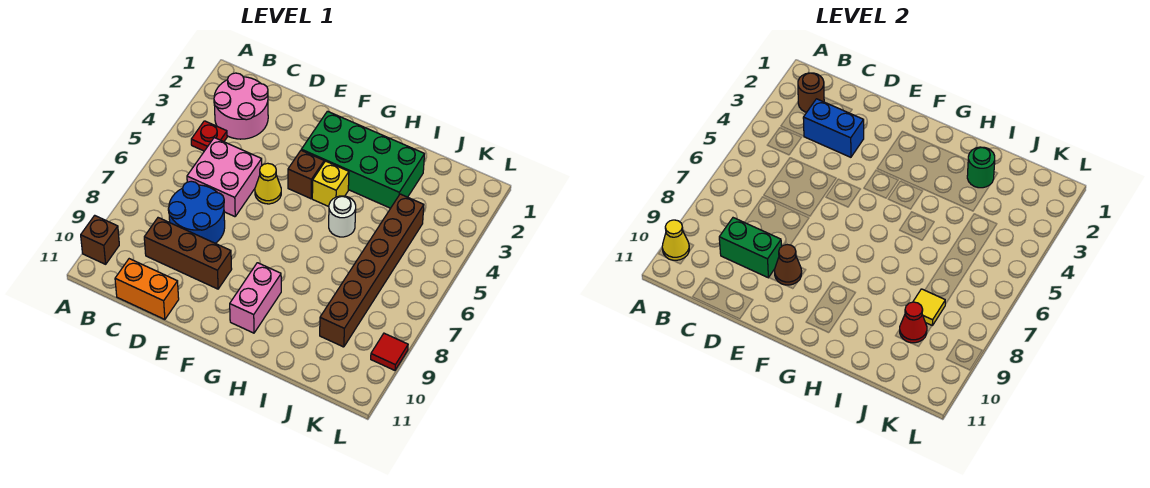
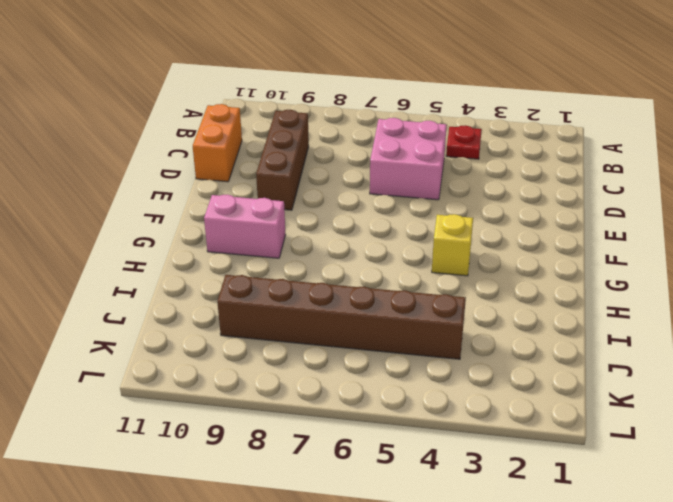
none -> brown 1x1 brick [81,215,119,264]
none -> pink 2x2 round brick [214,73,268,139]
none -> blue 2x2 round brick [168,181,225,243]

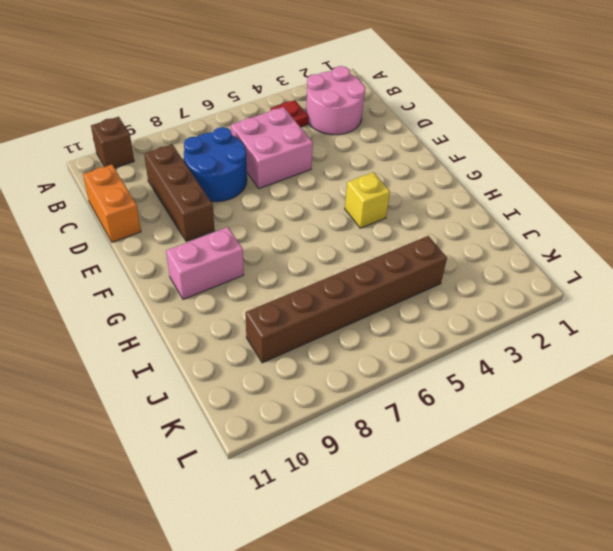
none -> yellow 1x1 cone [255,163,281,204]
none -> green 2x4 brick [301,111,425,208]
none -> brown 1x1 brick [288,150,324,199]

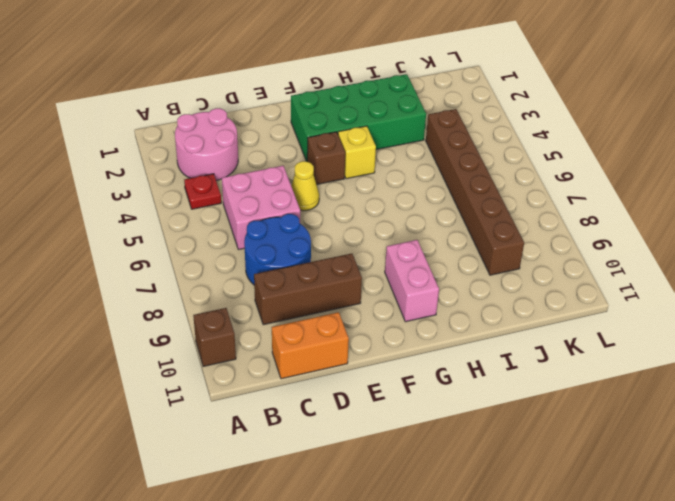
none -> white 1x1 round brick [329,196,356,237]
none -> red 1x1 tile [371,333,408,370]
none -> yellow 1x1 cone [662,220,689,260]

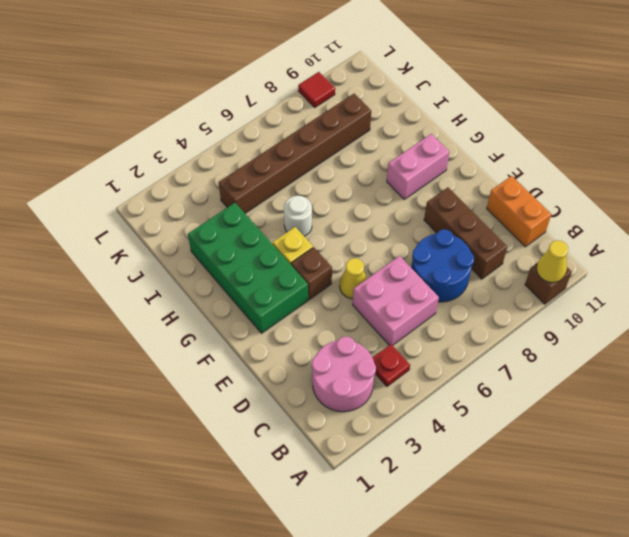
none -> brown 1x1 round brick [798,73,824,112]
none -> blue 1x2 brick [803,99,864,157]
none -> green 1x2 brick [719,218,781,278]

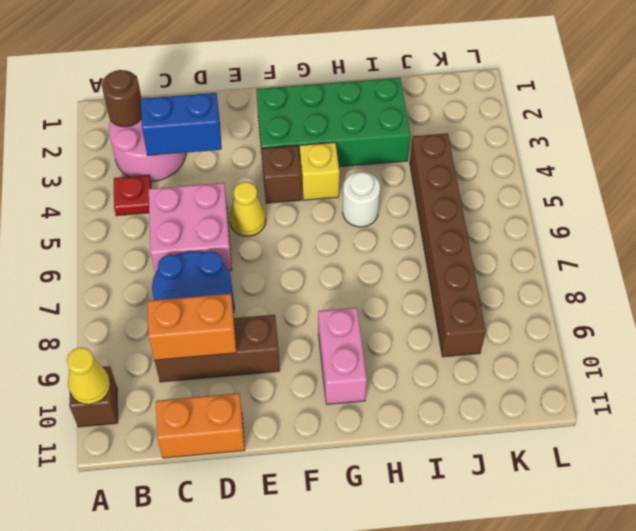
orange 1x2 brick [147,294,237,360] -> green 1x2 brick [719,218,781,278]
none -> red 1x1 tile [371,333,408,370]
none -> brown 1x1 cone [775,245,802,285]
none -> green 1x1 round brick [967,147,995,188]

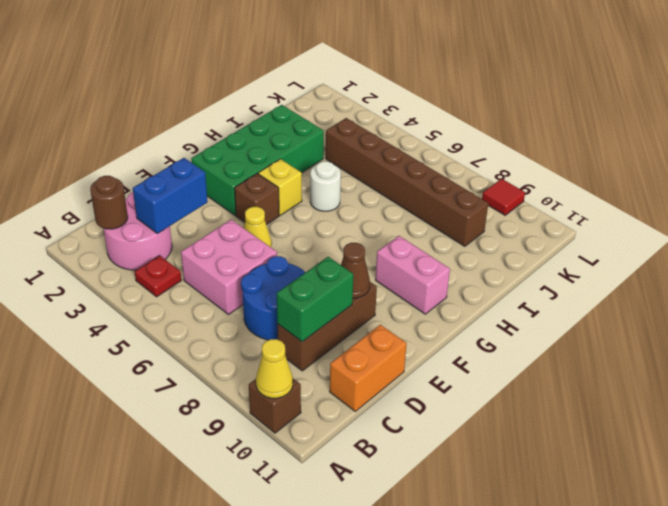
none -> green 1x1 round brick [967,147,995,188]
none -> yellow 1x1 tile [913,289,945,325]
none -> red 1x1 cone [900,302,927,343]

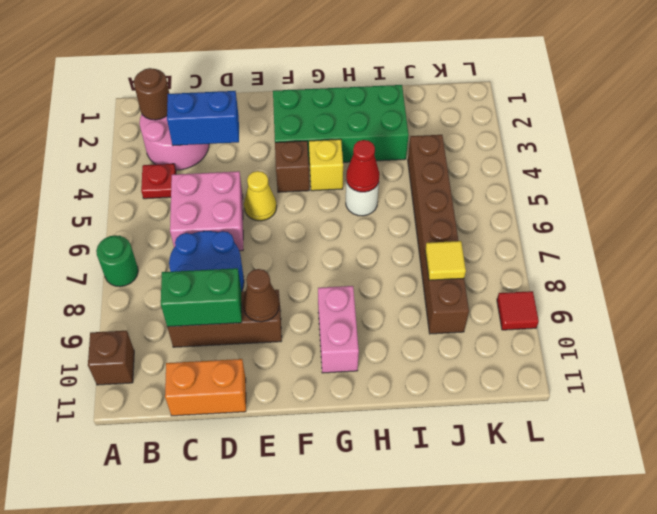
green 1x1 round brick [96,235,138,287] -> green 1x1 round brick moved to [967,147,995,188]
red 1x1 cone [346,140,380,192] -> red 1x1 cone moved to [900,302,927,343]
none -> yellow 1x1 cone [662,220,689,260]

